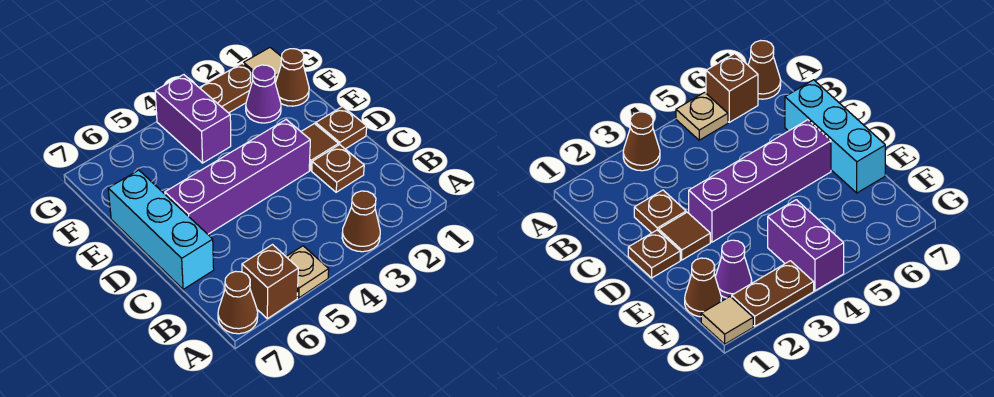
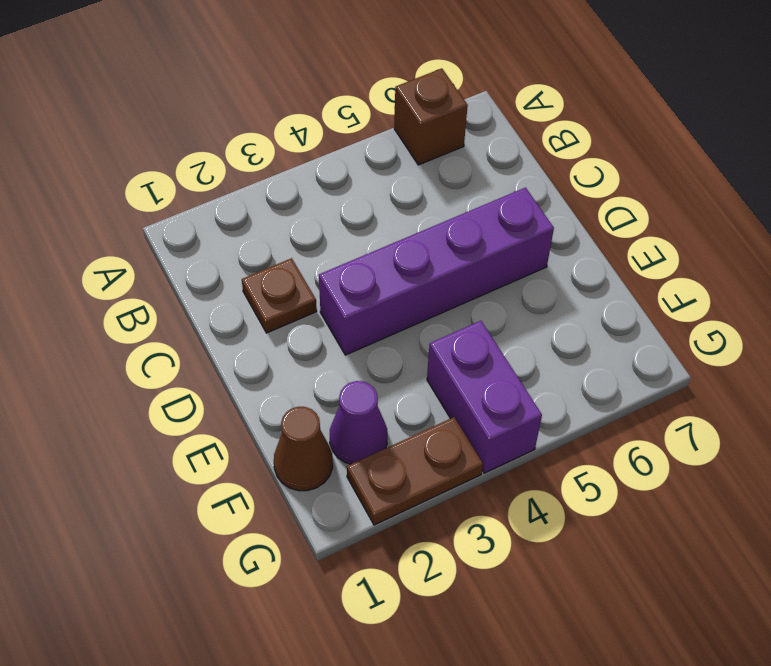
none -> brown 1x1 cone [342,191,380,252]
none -> tan 1x1 plate [286,246,329,298]
none -> brown 1x1 cone [218,271,258,334]

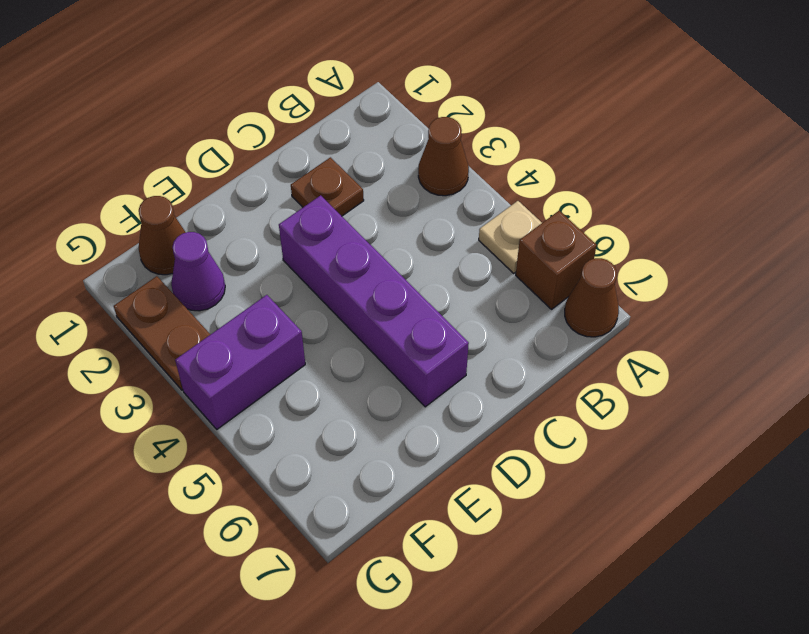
none -> cyan 1x3 brick [108,170,214,289]
none -> brown 1x1 plate [316,106,367,149]
none -> brown 1x1 tile [301,124,338,170]

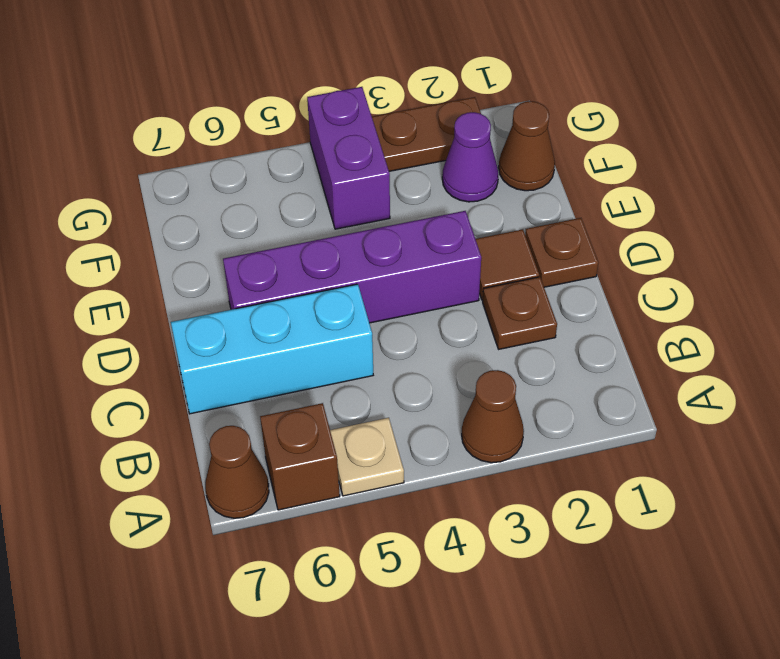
cyan 1x3 brick [171,284,373,414] -> cyan 1x3 brick turned to [108,170,214,289]
none -> tan 1x1 tile [244,48,282,83]

